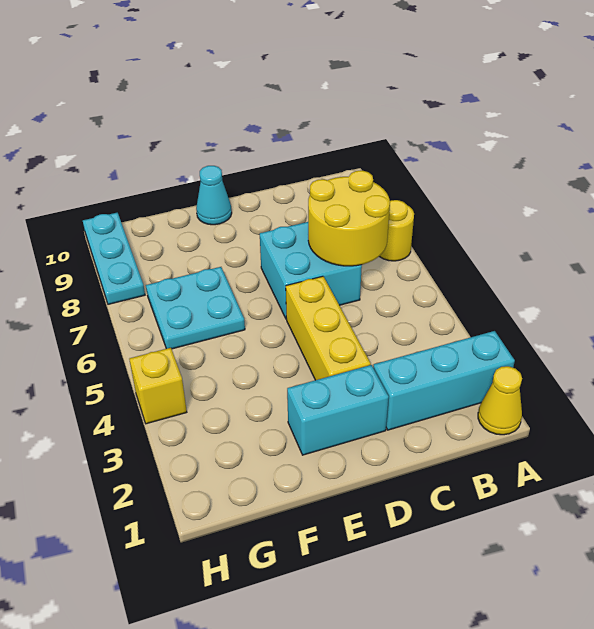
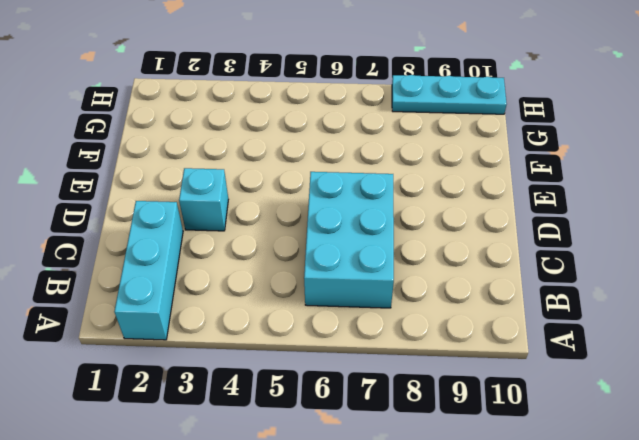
cyan 2x3 brick [304,172,394,308] -> cyan 2x2 brick [260,222,362,319]
cyan 1x1 brick [179,168,228,231] -> yellow 1x3 brick [286,276,371,380]
none -> yellow 1x1 cone [478,366,522,435]
none -> yellow 1x1 round brick [379,200,414,261]

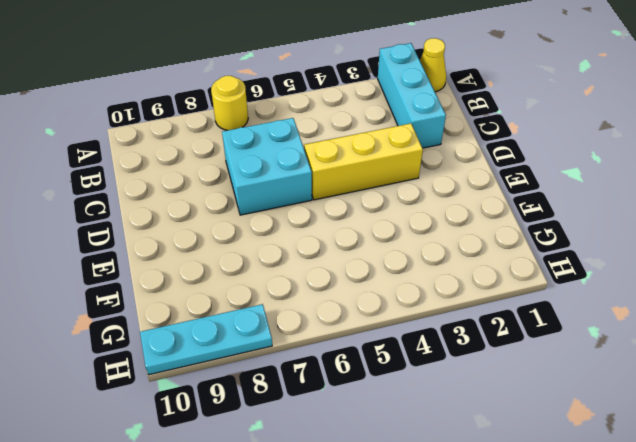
none -> cyan 1x2 brick [287,365,389,455]
none -> cyan 1x1 cone [196,166,232,225]

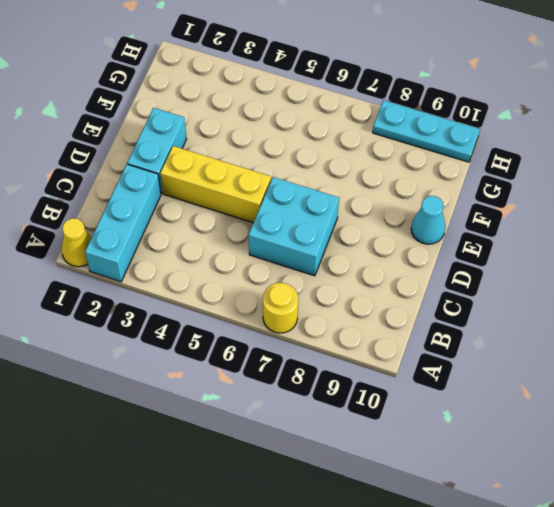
none -> cyan 2x2 plate [146,267,245,349]
none -> yellow 1x1 brick [129,348,187,424]

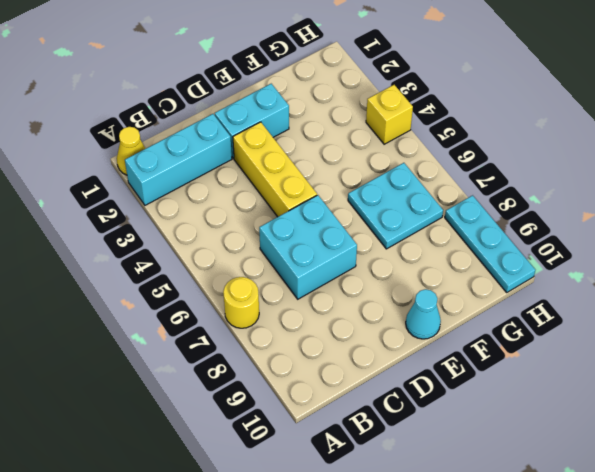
none -> yellow 2x2 round brick [308,171,390,266]

